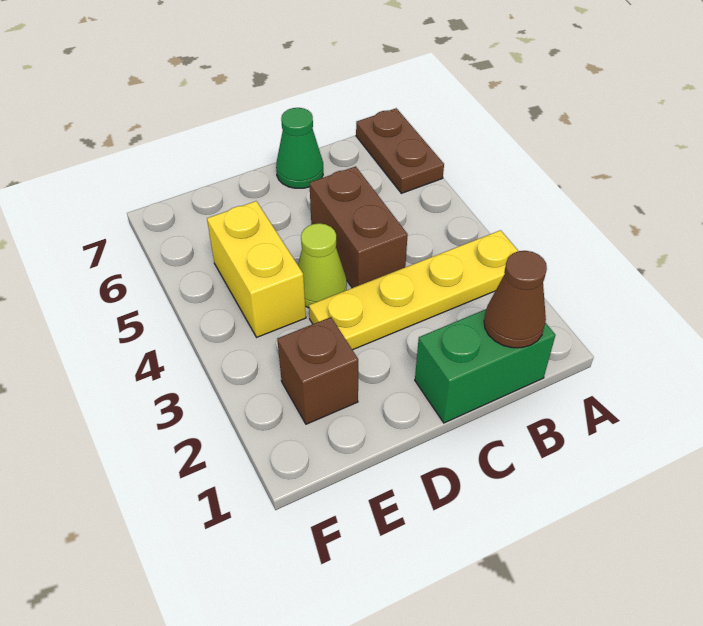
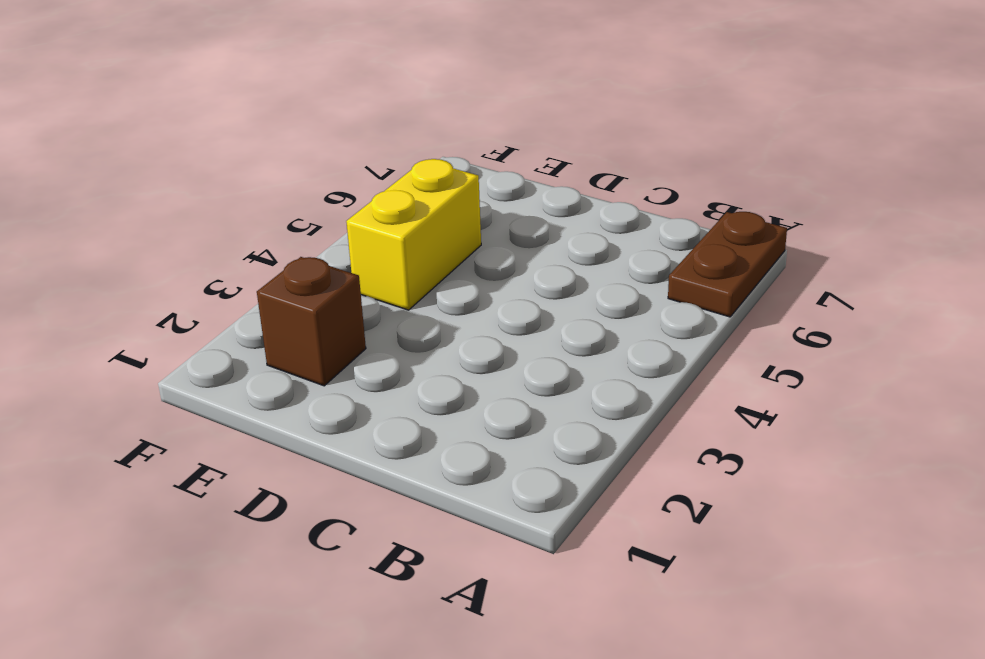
none -> yellow 1x4 plate [309,230,518,350]
none -> green 1x2 brick [415,309,555,423]

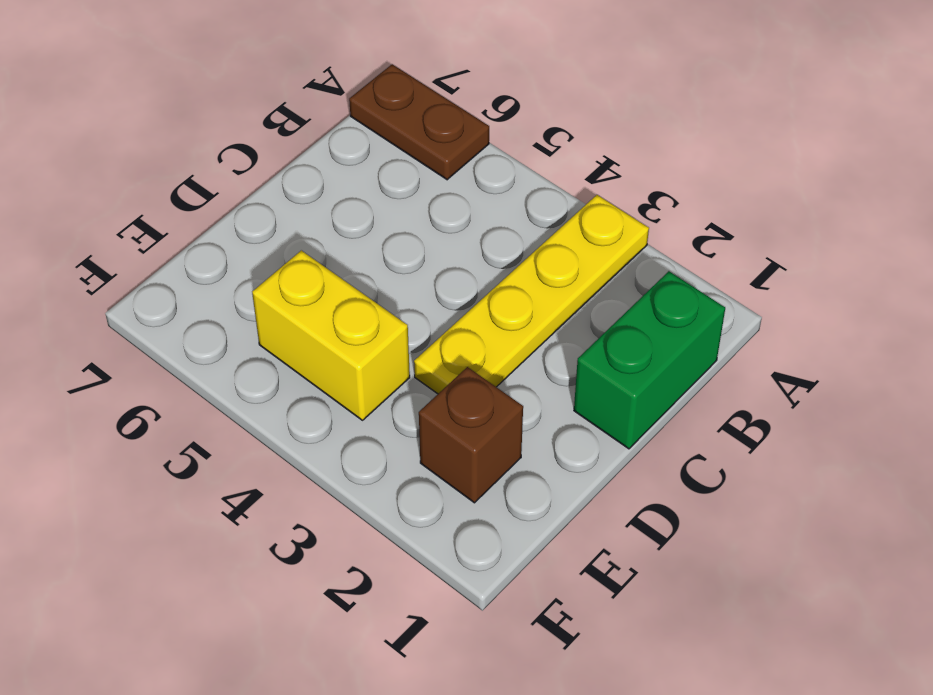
none -> brown 1x2 brick [309,166,408,288]
none -> green 1x1 cone [276,108,323,188]

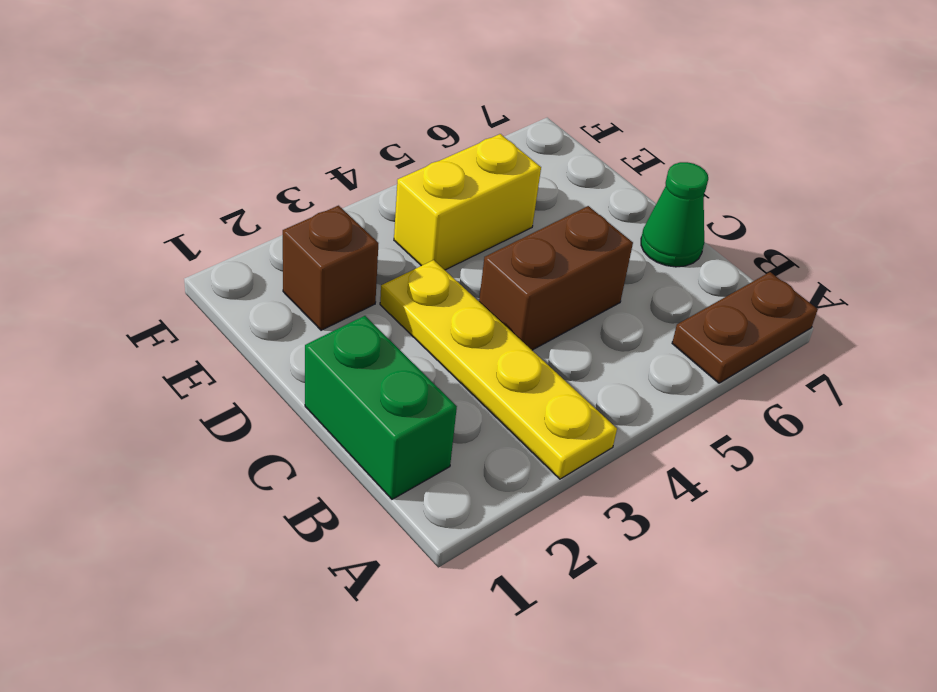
none -> lime 1x1 cone [298,223,347,308]
none -> brown 1x1 cone [484,251,547,348]

